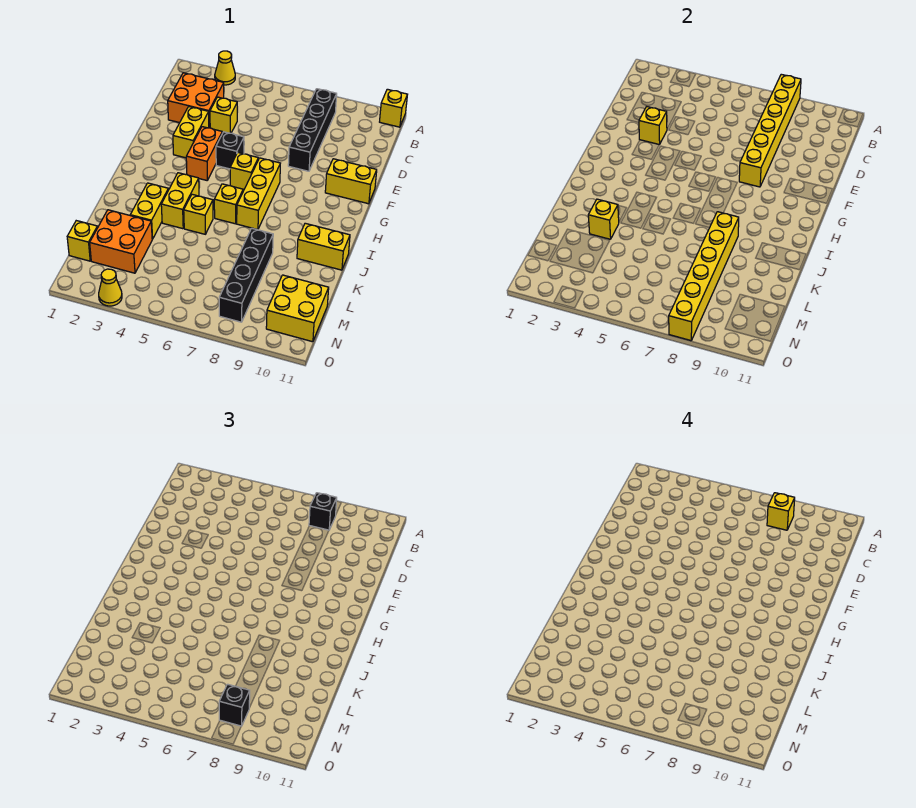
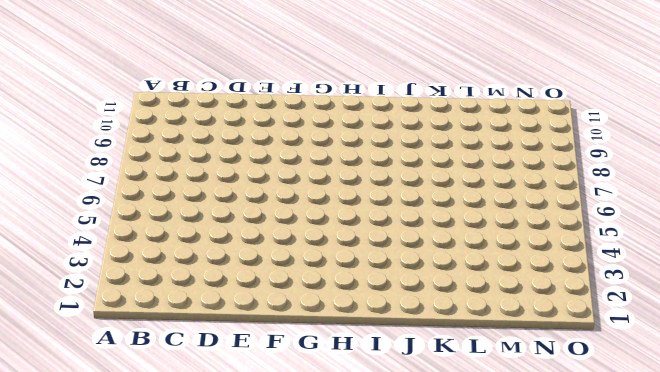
none -> yellow 1x1 cone [215,51,235,85]
none -> yellow 1x1 brick [380,89,408,127]
none -> black 1x4 brick [288,89,337,171]

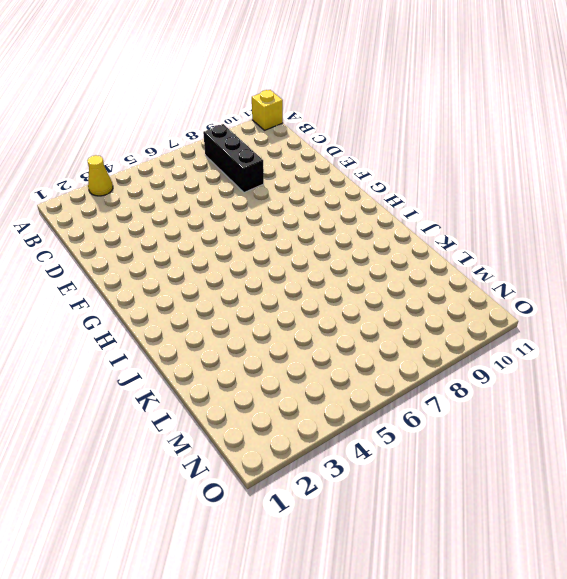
black 1x3 brick [203,124,264,192] -> black 1x4 brick [288,89,337,171]
none -> orange 2x2 brick [168,73,224,128]
none -> yellow 1x1 brick [210,97,237,133]
none -> yellow 1x2 brick [173,107,209,158]

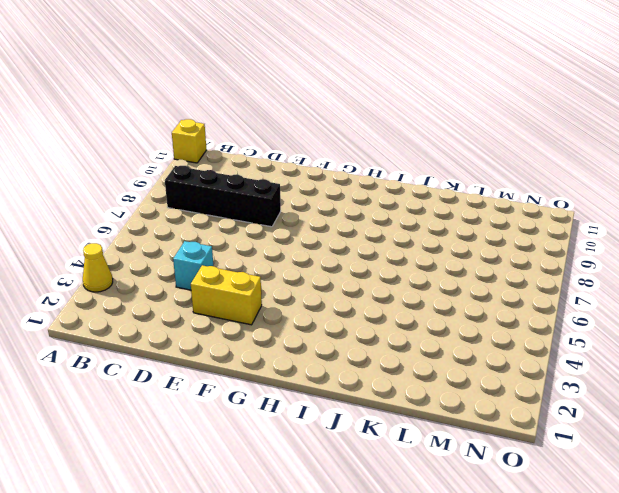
cyan 1x1 brick [173,241,213,290] -> yellow 1x1 brick [210,97,237,133]
none -> orange 2x2 brick [168,73,224,128]
none -> orange 1x2 brick [186,127,222,180]
none -> black 1x1 brick [216,132,244,169]

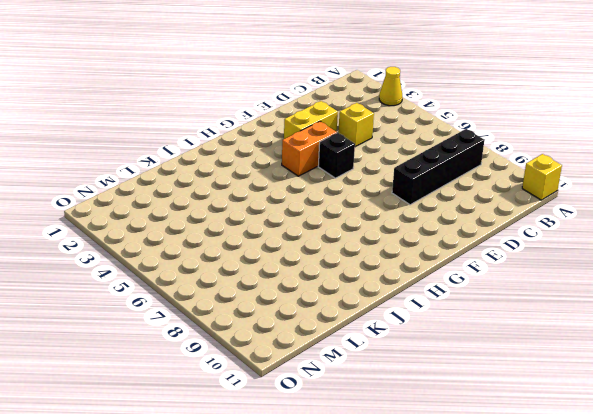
none -> orange 2x2 brick [168,73,224,128]
none -> yellow 1x2 brick [325,159,377,204]
none -> yellow 1x1 brick [230,153,258,190]

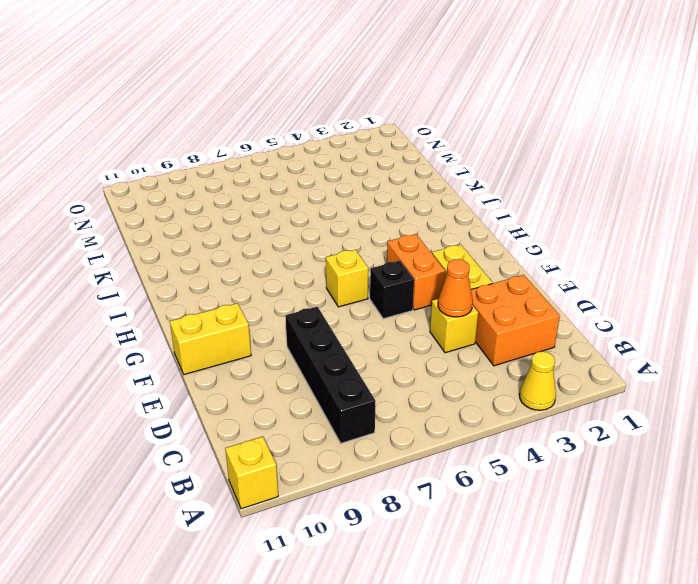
orange 1x1 cone [438,259,473,317] -> none
none -> yellow 1x3 brick [237,158,280,230]
none -> yellow 1x2 brick [161,173,199,229]
none -> yellow 1x1 brick [214,184,243,224]

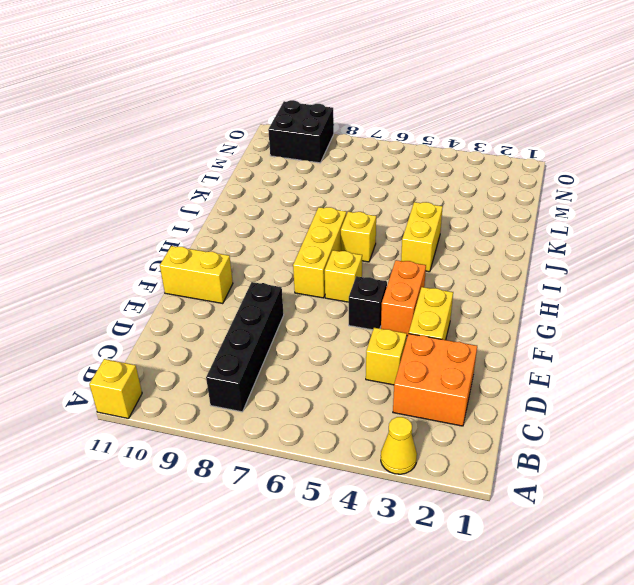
black 2x2 brick [268,100,334,163] -> yellow 2x2 brick [266,275,329,342]
none -> yellow 1x2 brick [130,183,168,239]
none -> yellow 1x1 brick [184,194,213,234]
none -> yellow 1x2 brick [297,223,350,270]

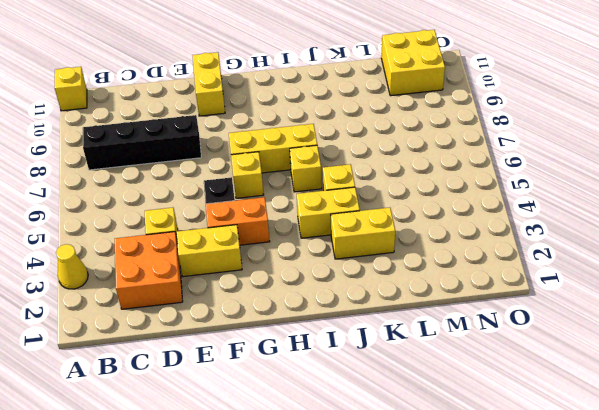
none -> yellow 1x2 brick [297,223,350,270]
none -> black 1x4 brick [219,228,273,322]
none -> orange 2x2 brick [90,210,152,273]

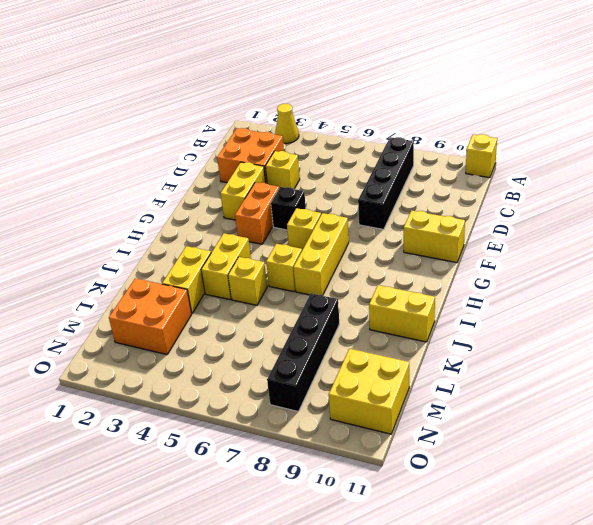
none -> yellow 1x1 brick [67,221,98,261]
none -> yellow 1x1 cone [99,269,122,306]
none -> yellow 1x6 brick [739,74,801,187]

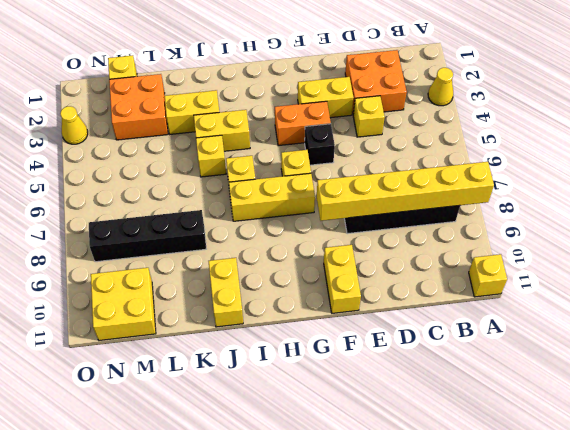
none -> yellow 1x1 brick [639,107,667,145]
none -> yellow 1x6 brick [669,212,739,341]
none -> yellow 1x1 brick [588,199,619,239]

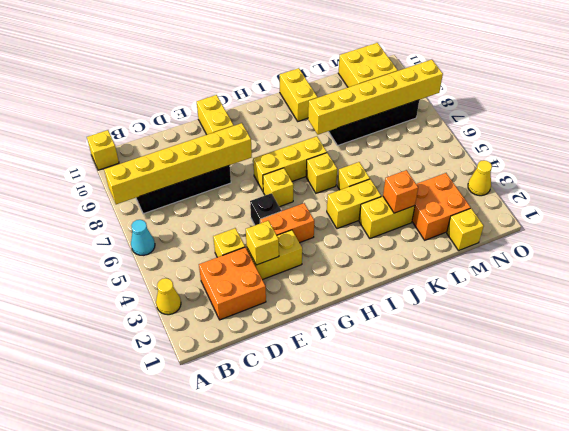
cyan 1x1 cone [131,220,155,255] -> none
orange 1x1 brick [383,170,418,213] -> yellow 1x1 brick [588,199,619,239]
none -> black 1x1 brick [309,493,337,530]
none -> black 1x1 brick [219,684,250,726]
none -> yellow 1x1 brick [767,493,795,530]

